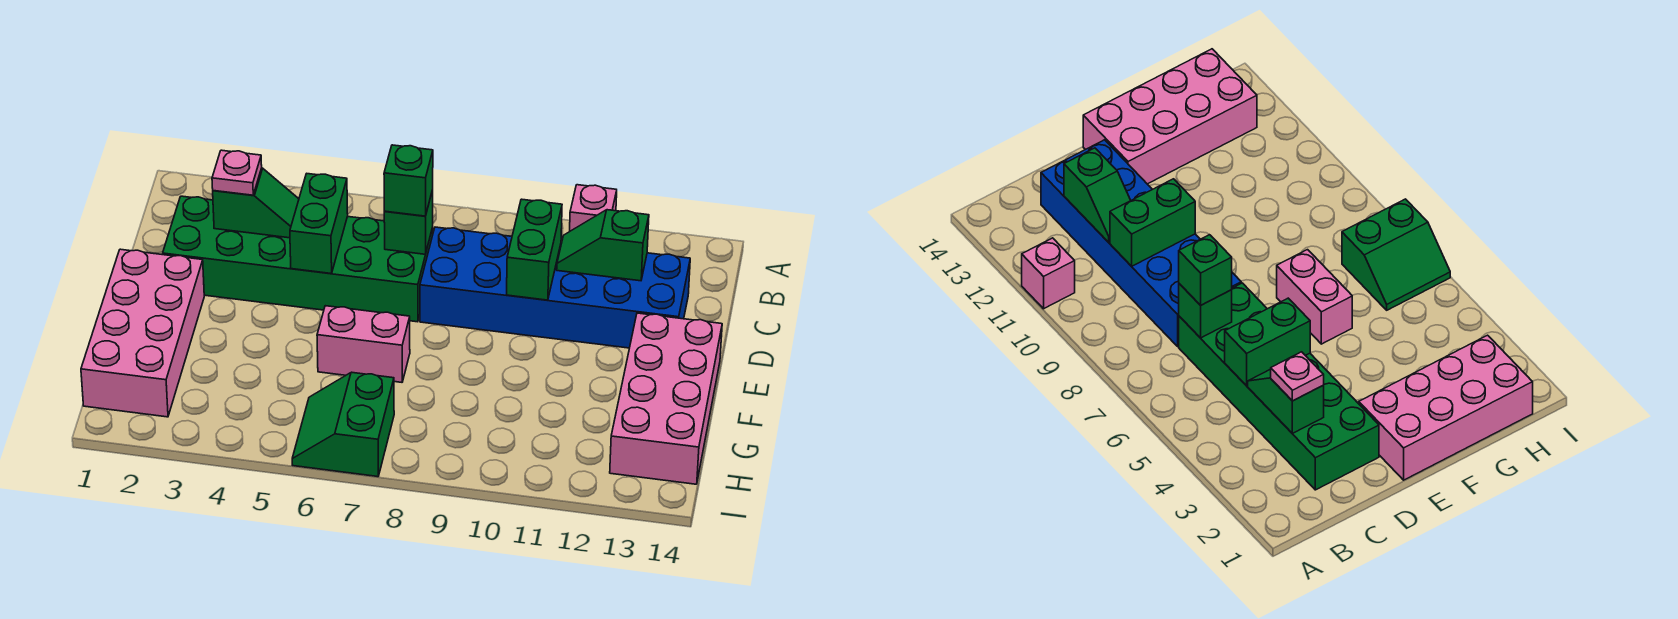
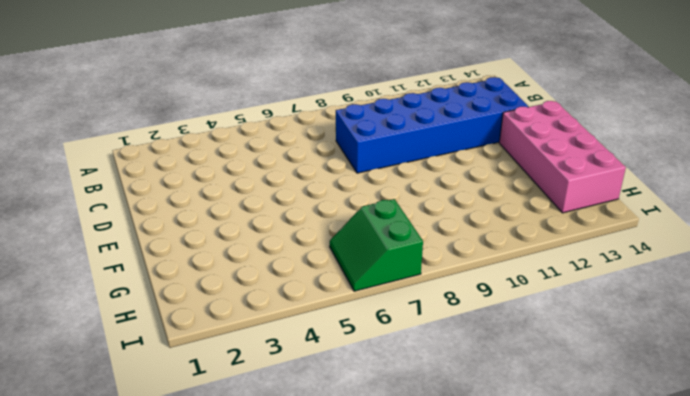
none -> pink 1x1 brick [570,185,617,231]
none -> green 2x6 brick [163,196,433,322]
none -> pink 2x4 brick [81,249,204,417]

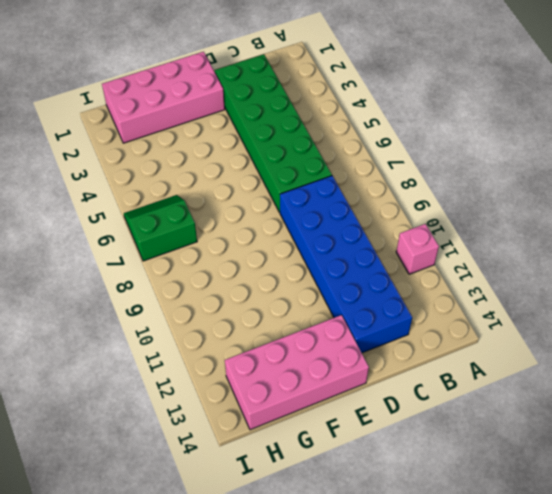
none -> pink 1x2 brick [317,306,410,382]
none -> green 1x2 slope [213,168,299,238]
none -> green 1x2 brick [290,174,348,273]

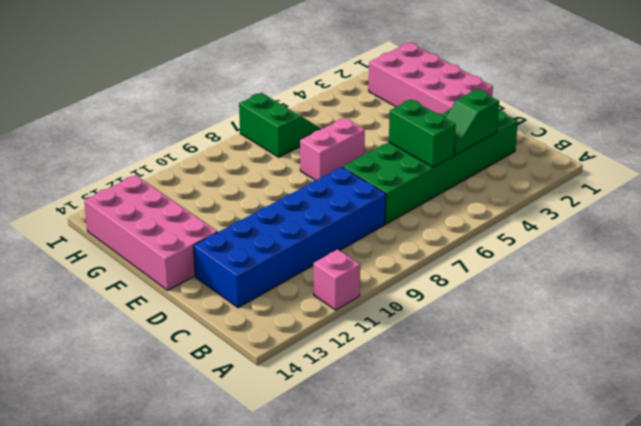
none -> green 1x1 brick [384,190,433,254]
none -> green 1x2 brick [507,199,562,300]
none -> green 1x2 slope [557,210,649,281]

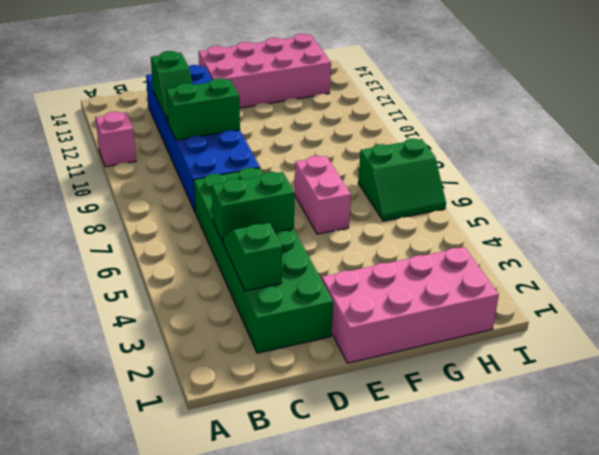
none -> green 1x1 brick [384,190,433,254]
none -> pink 1x1 plate [212,150,262,195]
none -> green 1x1 brick [384,145,433,216]

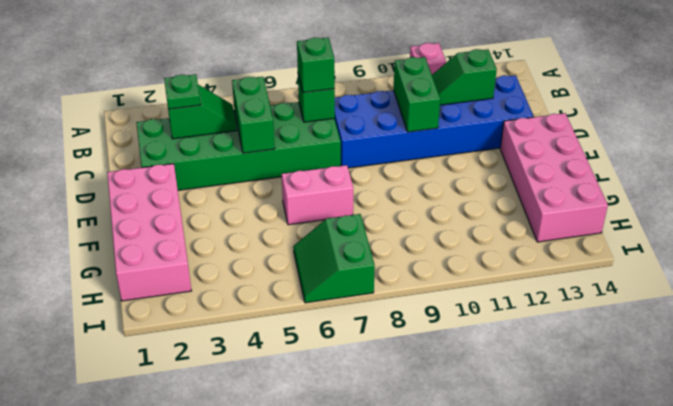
green 1x1 plate [164,74,201,109] -> pink 1x1 plate [212,150,262,195]

